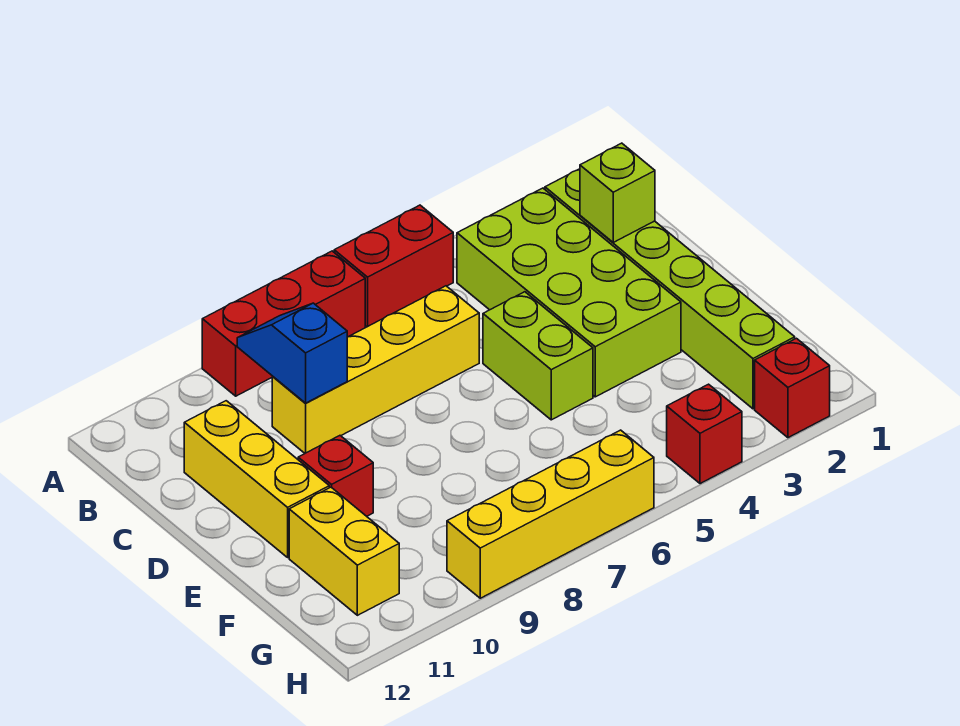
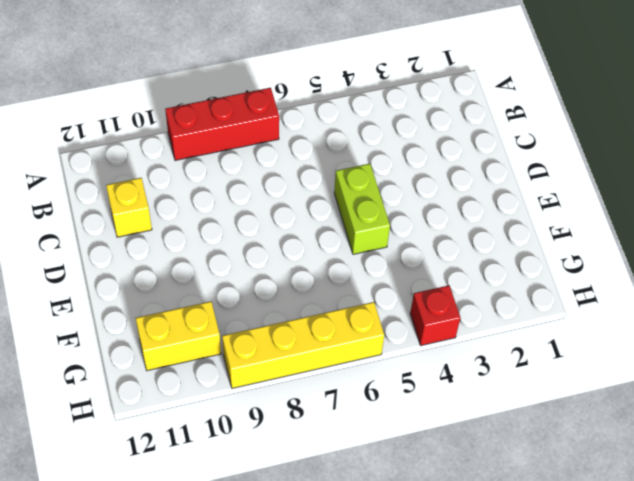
yellow 1x1 brick [106,178,152,237] -> yellow 1x3 brick [184,401,329,557]
yellow 1x2 brick [136,301,221,371] -> yellow 1x2 brick turned to [289,487,399,615]
none -> red 1x2 brick [334,205,453,327]
none -> lime 1x6 brick [545,169,795,409]
none -> lime 2x4 brick [457,188,681,397]

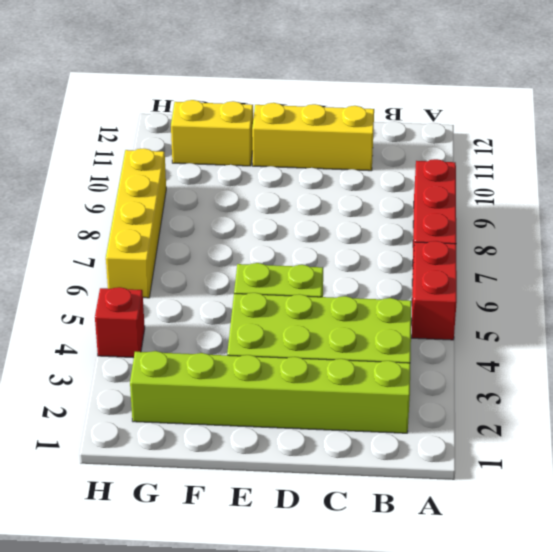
none -> yellow 1x4 brick [272,286,479,453]
none -> red 1x1 brick [298,436,373,516]
none -> red 1x1 brick [755,338,830,438]

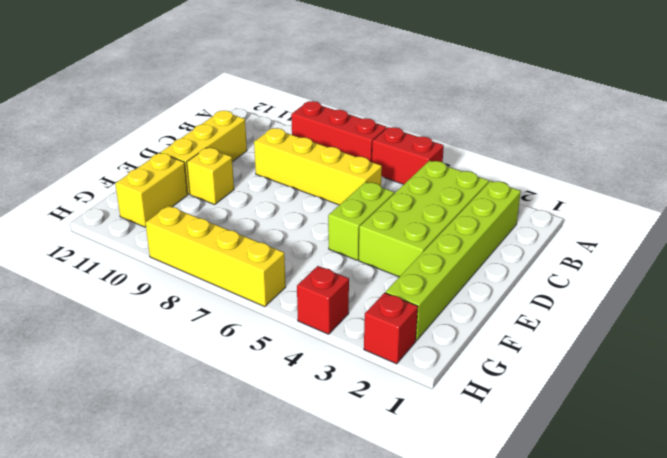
yellow 1x1 brick [187,148,234,204] -> red 1x1 brick [298,436,373,516]
none -> blue 1x2 slope [237,303,347,403]
none -> lime 1x1 brick [580,143,655,242]

